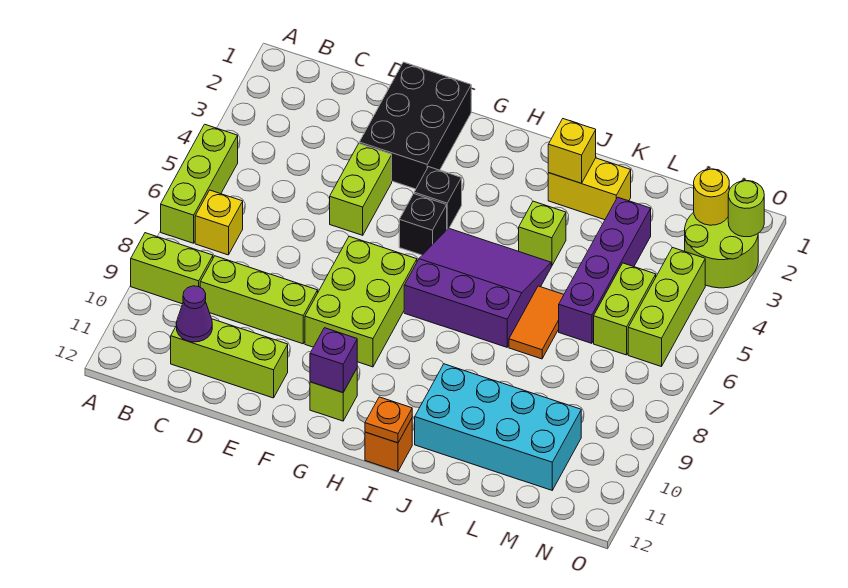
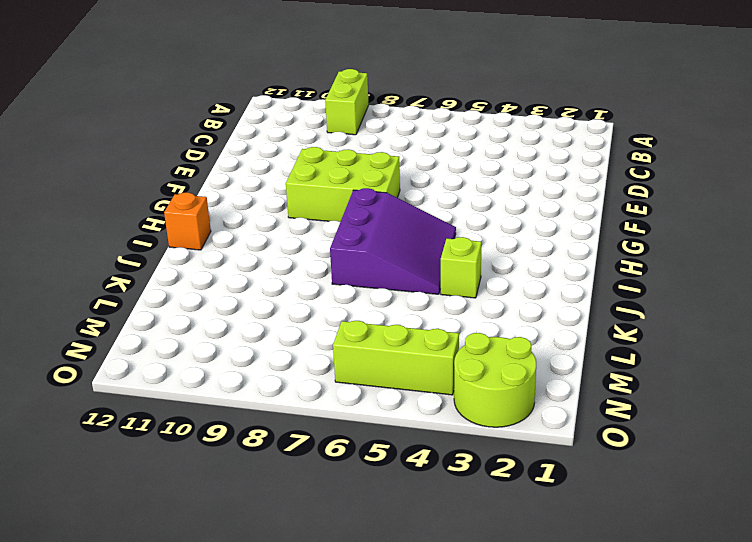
none -> lime 1x3 brick [161,124,238,243]
none -> yellow 1x1 brick [195,190,243,255]
none -> lime 1x3 brick [200,256,318,344]

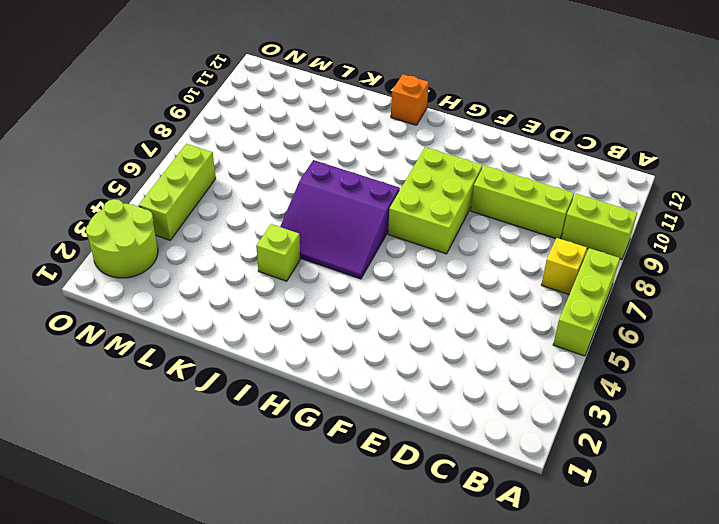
none -> lime 1x3 brick [171,319,288,398]
none -> black 2x3 brick [359,62,471,189]
none -> lime 1x2 brick [330,144,392,235]

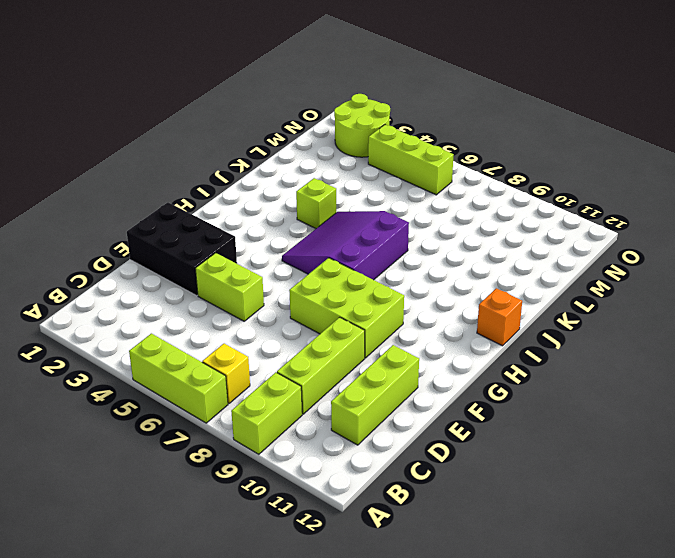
none -> black 1x1 brick [414,167,462,229]
none -> black 1x1 brick [399,194,447,255]
none -> lime 1x1 brick [310,369,357,421]

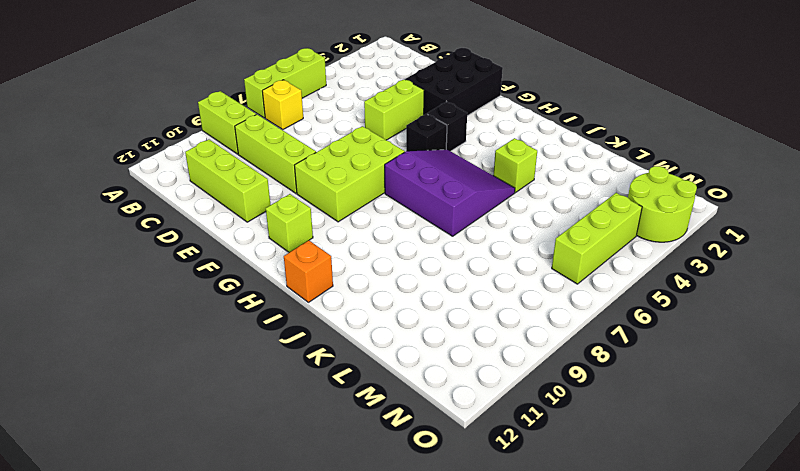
none -> yellow 1x2 brick [548,158,631,220]
none -> cyan 2x4 brick [415,364,581,490]
none -> orange 1x2 tile [509,286,564,359]

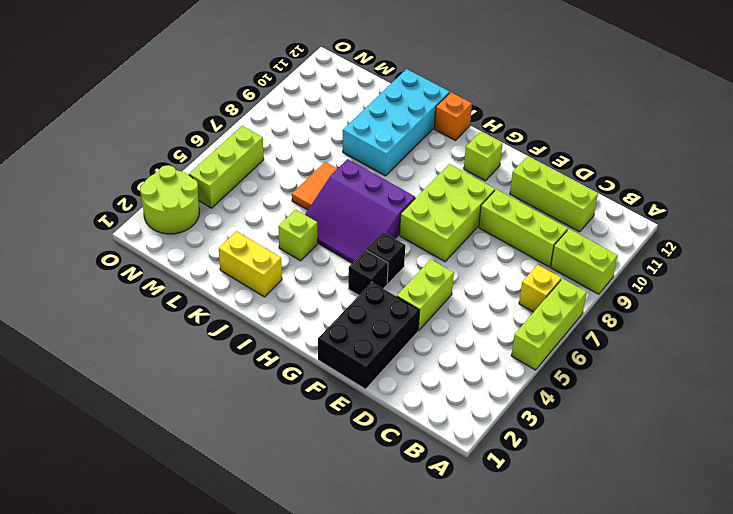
cyan 2x4 brick [343,69,450,176] -> cyan 2x4 brick turned to [415,364,581,490]
none -> purple 1x4 brick [559,197,651,343]
none -> lime 1x2 brick [594,263,656,355]
none -> purple 1x1 cone [176,286,212,342]

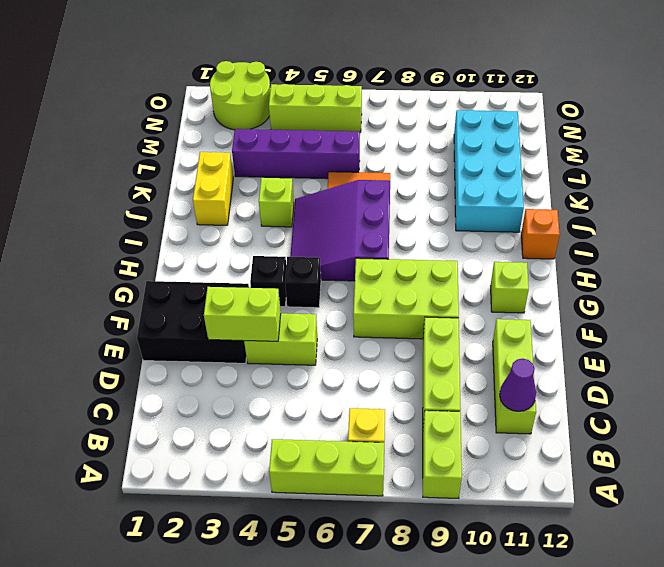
lime 1x2 brick [204,287,281,341] -> lime 1x2 brick moved to [594,263,656,355]
none -> purple 1x1 brick [310,328,357,393]
none -> orange 1x1 plate [365,397,412,443]
none -> yellow 1x1 brick [548,119,596,183]

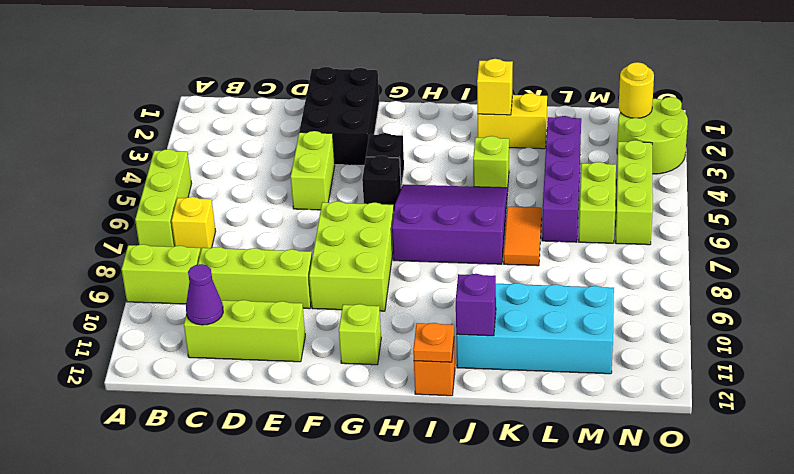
purple 1x1 brick [456,274,496,336] -> purple 1x1 brick moved to [310,328,357,393]
none -> lime 1x1 round brick [728,181,764,237]

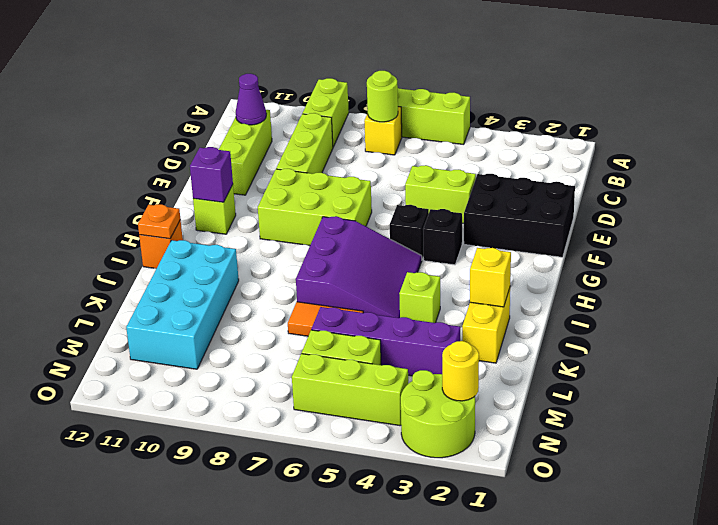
lime 1x1 round brick [367,71,398,122] -> lime 1x1 round brick moved to [728,181,764,237]

